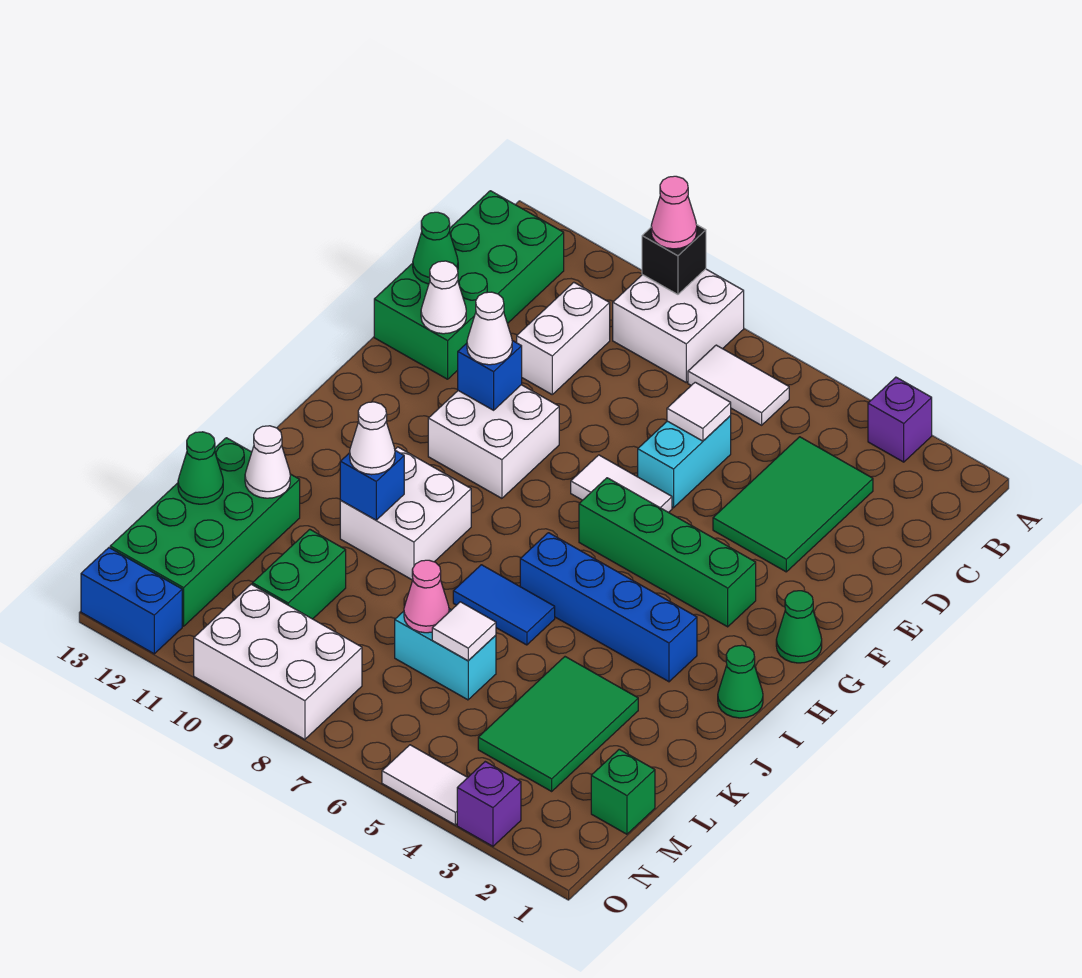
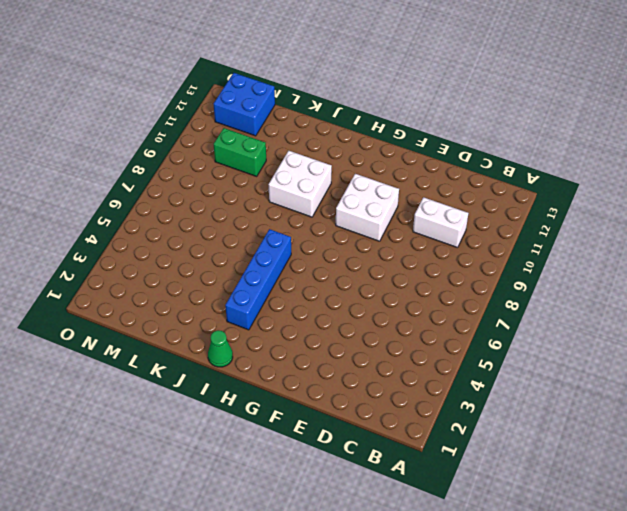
blue 2x2 brick [213,73,275,136] -> green 2x4 brick [110,438,300,626]
none -> purple 1x1 brick [868,377,932,462]
none -> white 2x2 brick [613,269,744,382]
none -> white 1x2 tile [688,345,789,425]
none -> green 2x4 brick [374,191,564,379]

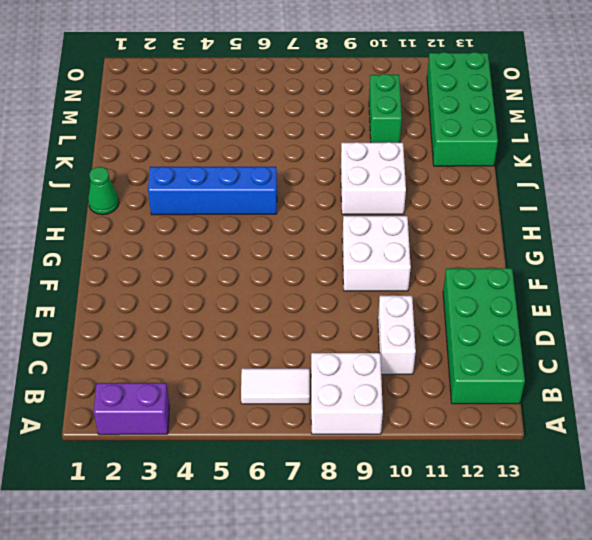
purple 1x2 brick [94,383,169,435] -> purple 1x1 brick [868,377,932,462]
none -> green 2x3 tile [713,437,873,572]
none -> cyan 1x2 brick [638,415,731,508]
none -> white 1x2 tile [571,455,672,513]
none -> green 1x1 cone [776,591,822,663]

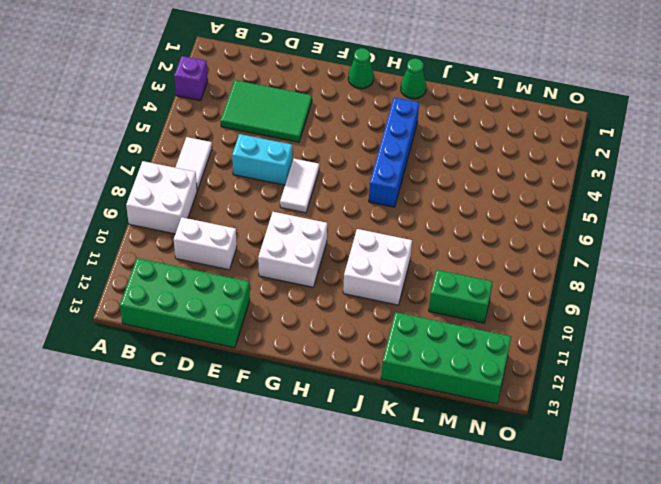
none -> green 1x4 brick [579,478,756,627]
none -> blue 1x2 tile [453,565,555,645]
none -> green 2x3 tile [478,657,638,791]
none -> cyan 1x2 brick [395,609,496,700]

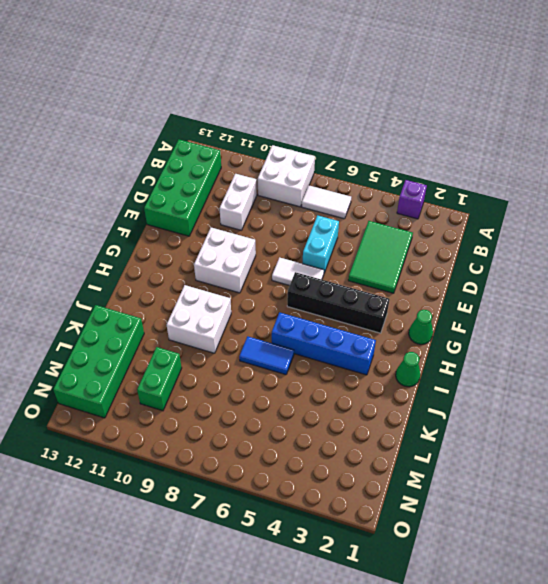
black 1x4 brick [287,272,389,333] -> green 1x4 brick [579,478,756,627]
none -> green 2x3 tile [478,657,638,791]
none -> cyan 1x2 brick [395,609,496,700]
none -> green 1x1 brick [591,749,655,834]
none -> white 2x3 brick [194,584,362,739]

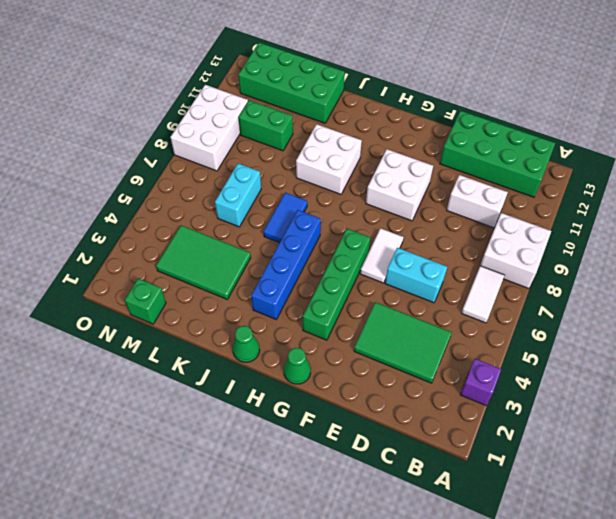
none -> purple 1x1 brick [457,762,521,846]
none -> white 1x2 tile [382,745,468,825]
none -> blue 1x2 brick [81,548,182,654]
none -> black 1x1 brick [642,224,706,294]

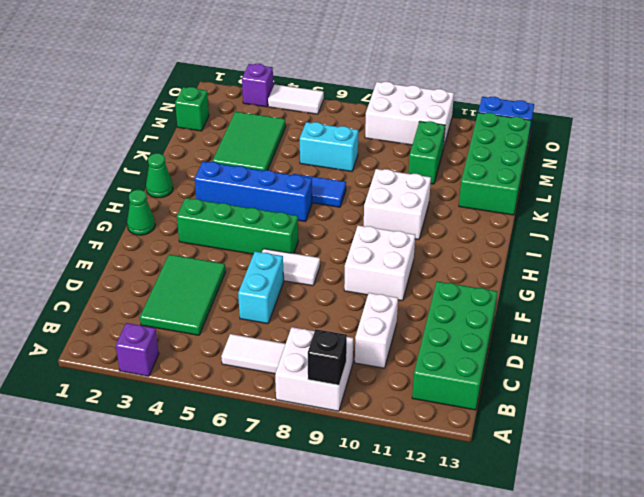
none -> white 1x1 tile [667,382,731,441]
none -> green 1x1 cone [413,212,458,284]
none -> white 1x1 cone [421,261,466,334]
none -> blue 1x1 brick [458,341,522,410]

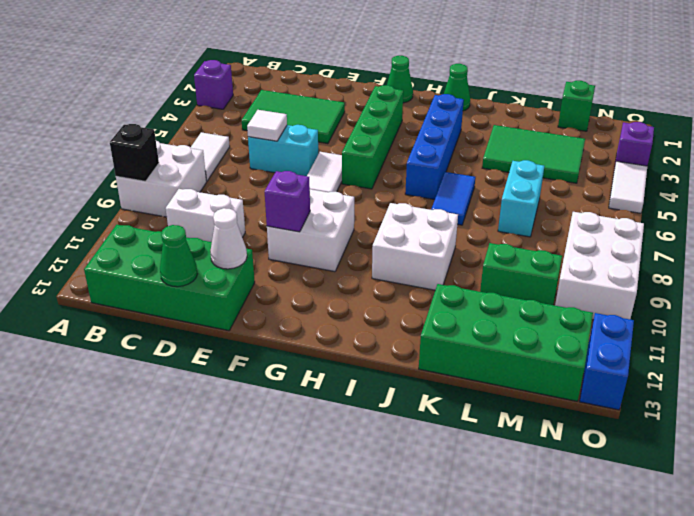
purple 1x1 brick [265,171,310,232] -> blue 1x1 brick [458,341,522,410]
none -> blue 1x1 brick [340,451,404,520]
none -> white 1x1 cone [245,426,290,498]
none -> white 1x1 tile [432,602,496,661]
none -> pink 1x1 cone [404,560,449,633]

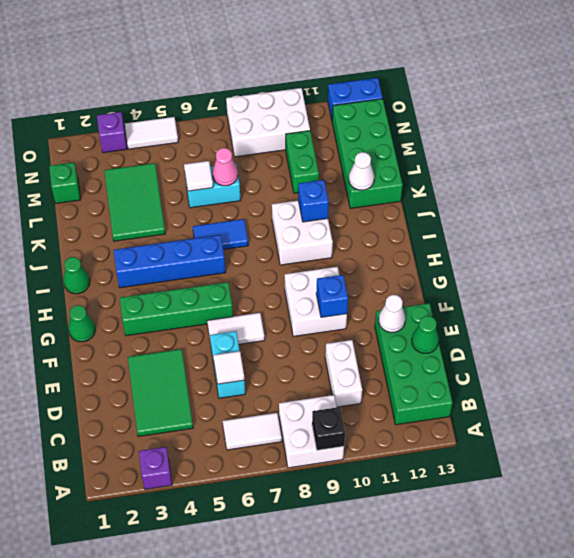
none -> green 1x1 cone [178,432,223,504]
none -> pink 1x1 cone [651,176,697,249]
none -> white 1x1 cone [467,292,512,365]
none -> white 1x1 cone [350,402,395,475]

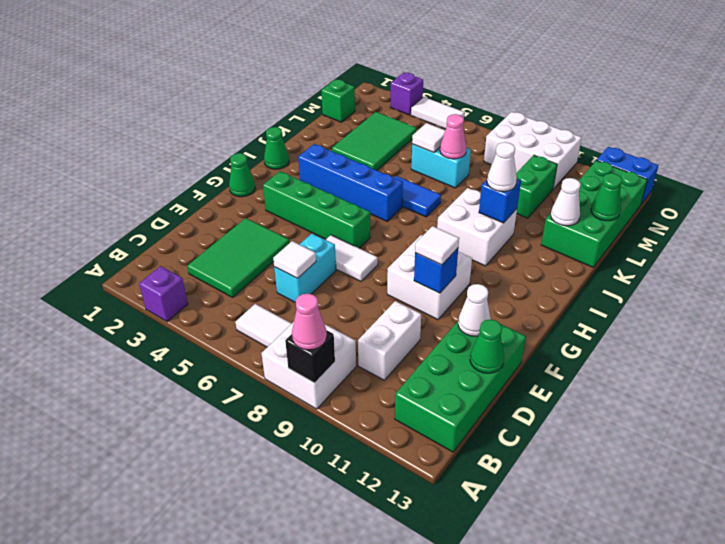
white 1x1 tile [415,226,459,265] -> white 1x1 cone [467,292,512,365]

